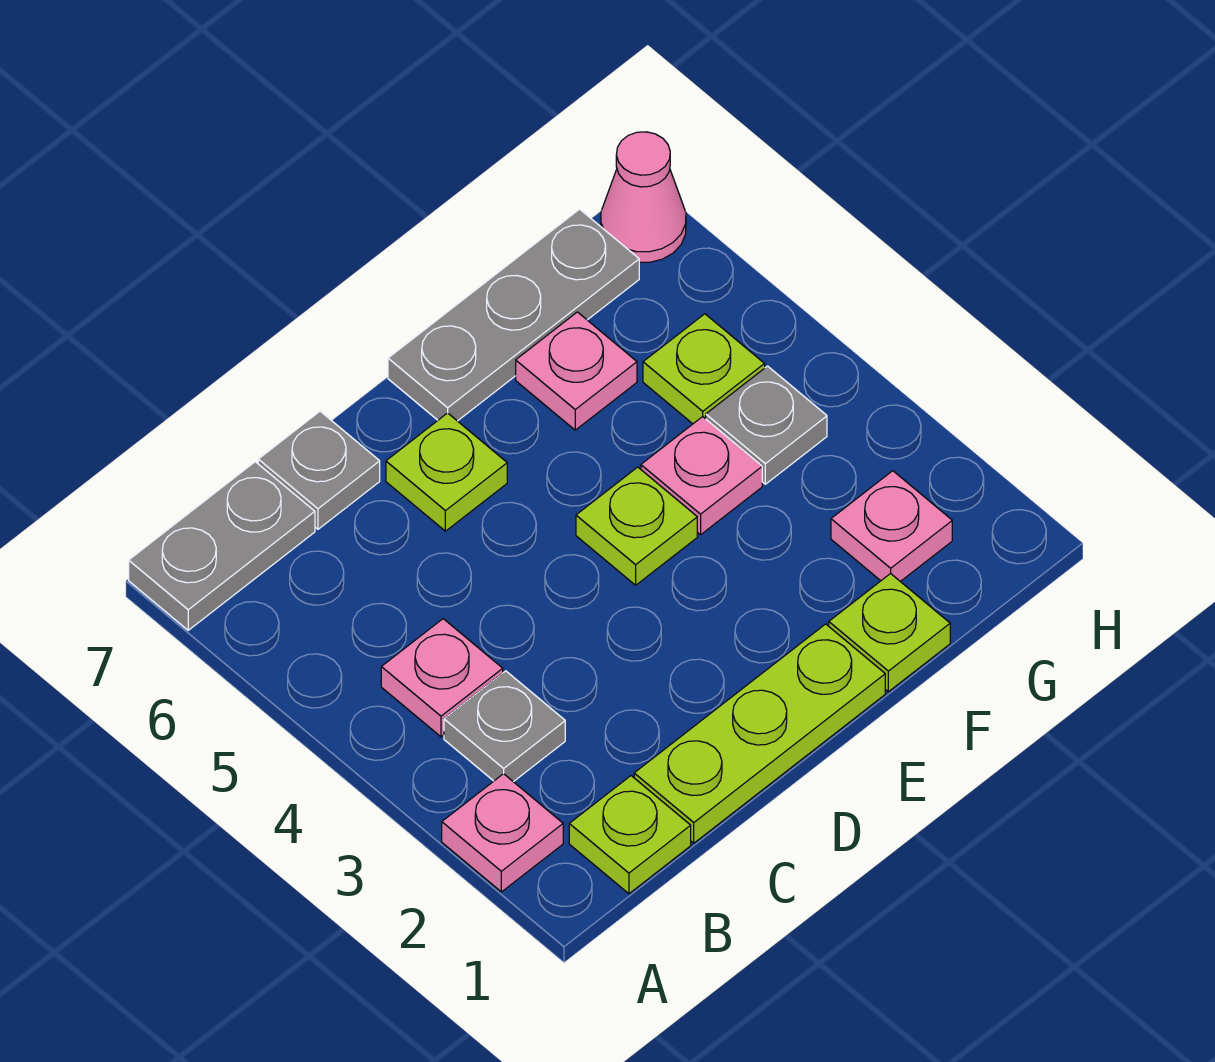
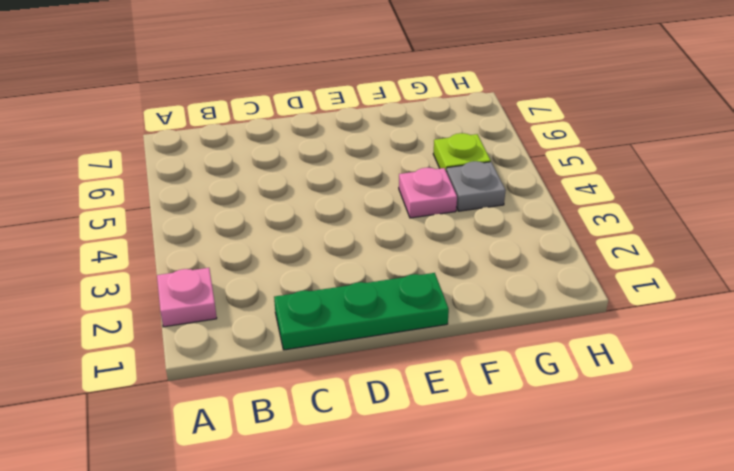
green 1x3 plate [274,273,449,350] -> lime 1x3 plate [634,624,885,843]
none -> grey 1x2 plate [129,462,315,630]
none -> lime 1x1 plate [569,776,691,894]
none -> grey 1x1 plate [444,671,565,782]

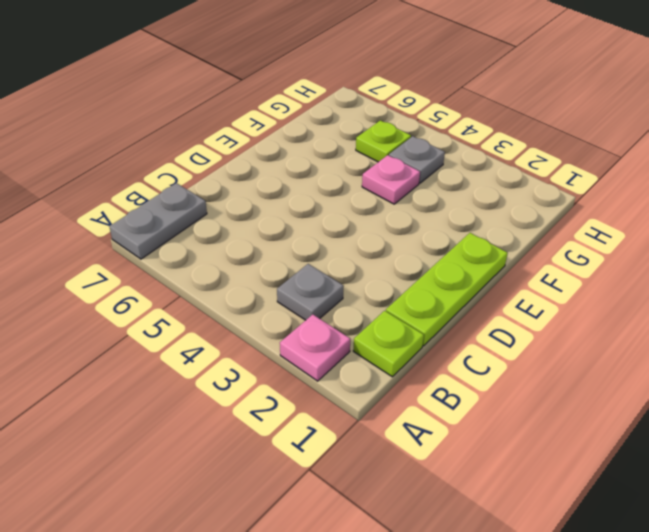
none -> pink 1x1 plate [381,619,503,737]
none -> grey 1x1 plate [258,411,380,529]
none -> lime 1x1 plate [386,413,507,531]

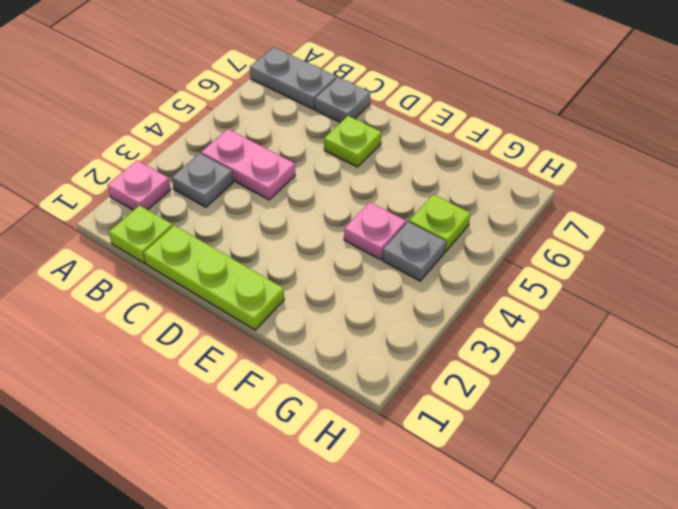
pink 1x2 plate [201,129,295,200] -> pink 1x1 plate [381,619,503,737]
none -> lime 1x1 plate [576,467,697,585]
none -> grey 1x3 plate [388,209,639,421]
none -> lime 1x1 plate [829,573,950,692]

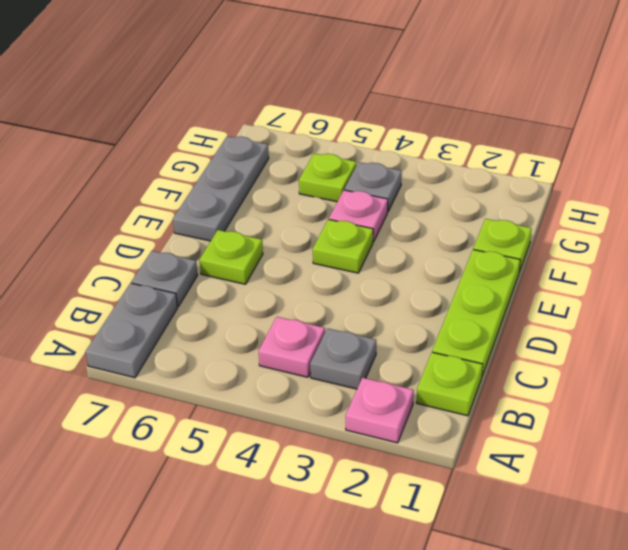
none -> pink 1x1 plate [516,312,637,430]
none -> pink 1x1 plate [831,471,952,582]
none -> pink 1x1 cone [601,132,686,262]

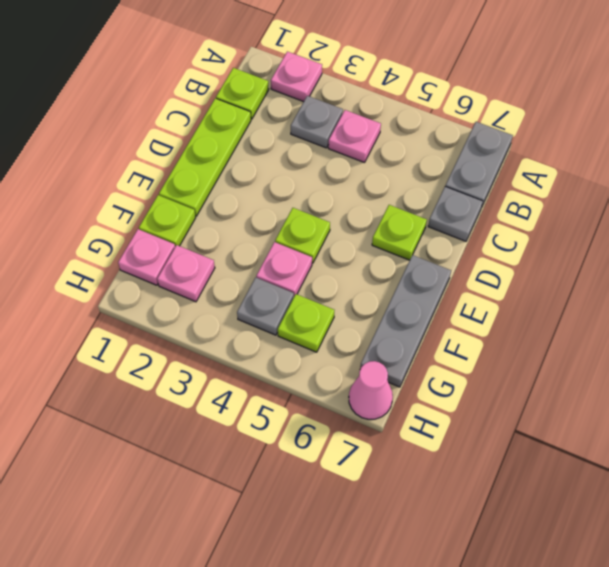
pink 1x1 plate [118,229,175,285] -> pink 1x1 plate moved to [516,312,637,430]

